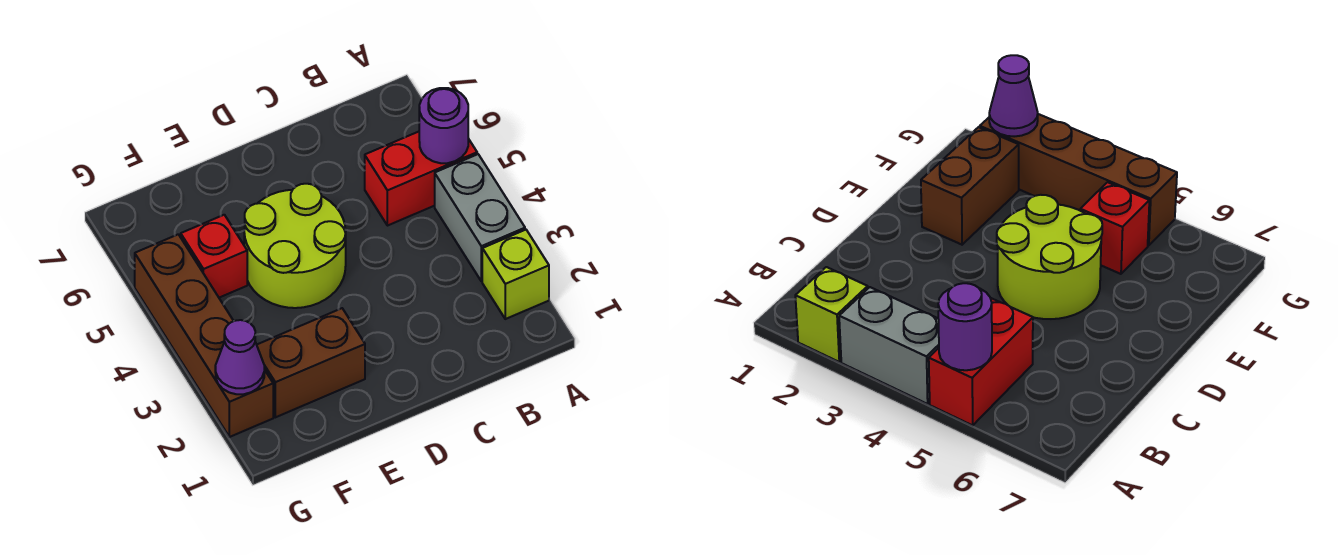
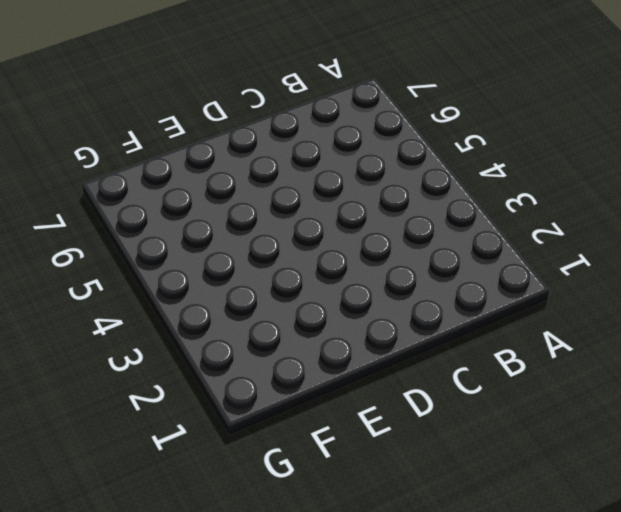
none -> lime 1x1 brick [482,230,549,319]
none -> grey 1x2 brick [435,154,525,281]

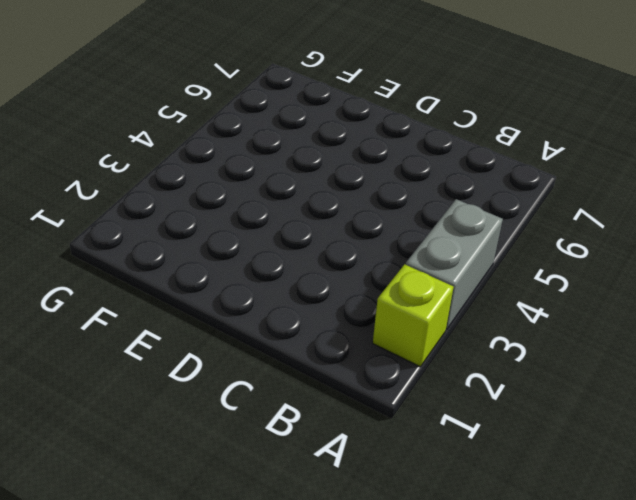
none -> red 1x2 brick [365,132,477,226]
none -> lime 2x2 round brick [244,184,346,308]

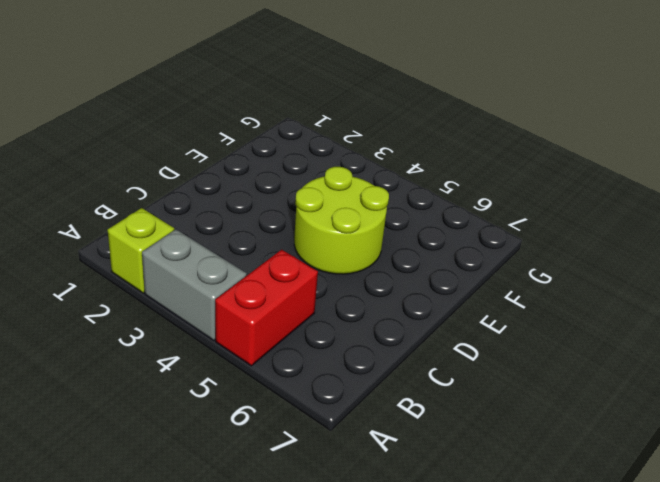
none -> brown 1x2 brick [257,308,365,417]
none -> red 1x1 brick [181,215,247,298]

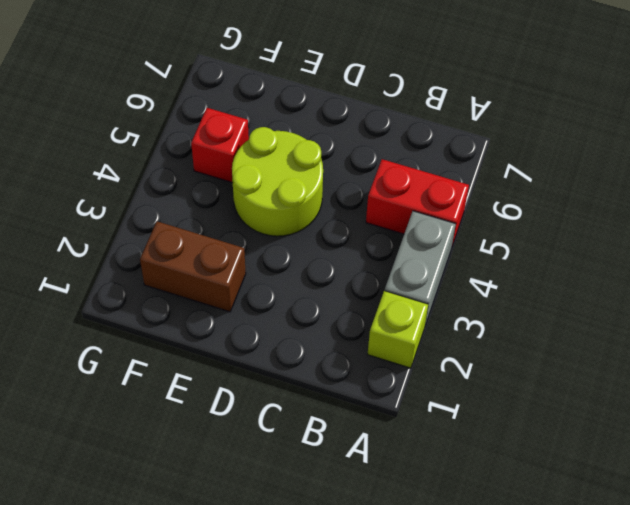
none -> brown 1x4 brick [135,234,273,437]
none -> purple 1x1 round brick [419,88,468,163]

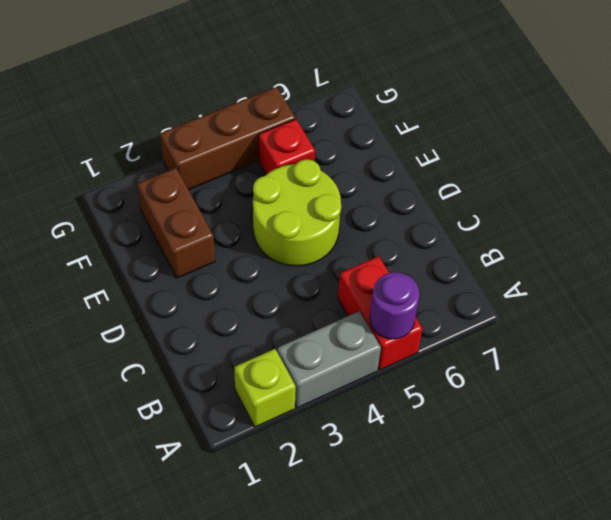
brown 1x3 brick [160,87,295,190] -> brown 1x4 brick [135,234,273,437]
none -> purple 1x1 cone [215,320,264,394]

